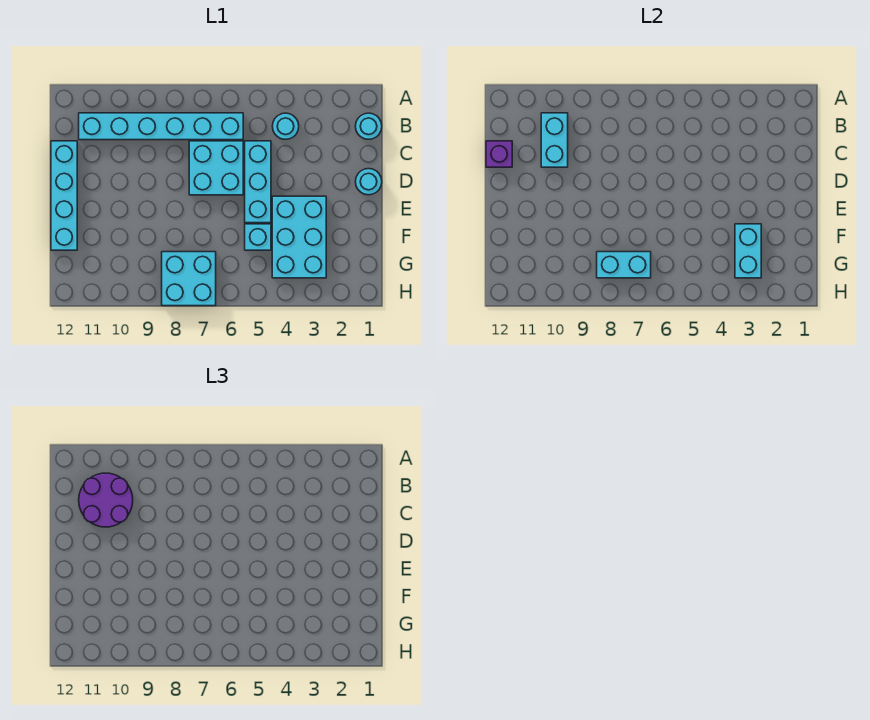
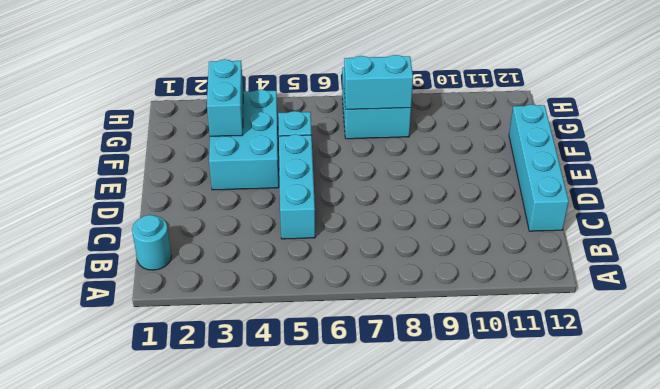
none -> cyan 1x1 round brick [272,113,299,139]
none -> cyan 1x6 brick [79,113,243,140]
none -> cyan 2x2 brick [189,141,243,195]

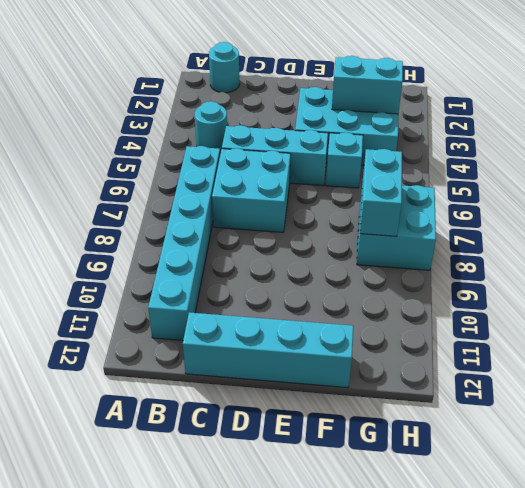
none -> cyan 1x1 round brick [355,169,382,195]
none -> cyan 1x2 brick [541,113,568,167]
none -> purple 1x1 brick [486,141,512,167]

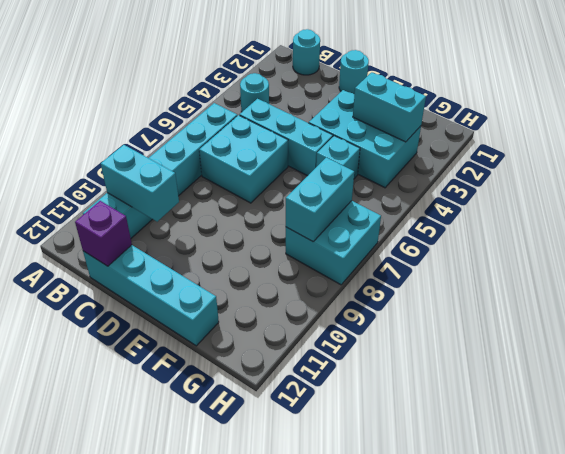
none -> purple 2x2 round brick [79,473,133,527]

